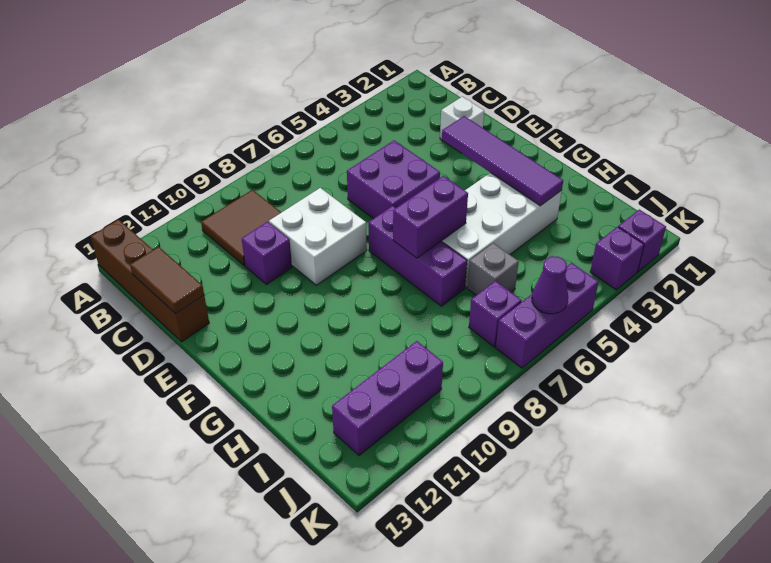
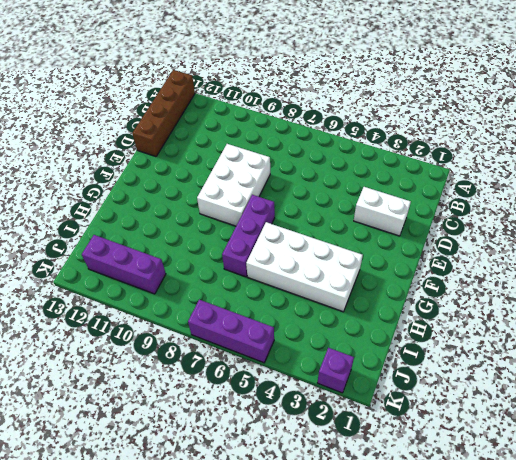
white 1x2 brick [354,187,411,236] -> white 1x1 brick [440,97,484,151]
white 2x3 brick [197,144,270,226] -> white 2x2 brick [269,188,367,285]
none -> brown 2x2 tile [201,190,281,266]
none -> purple 2x2 brick [347,141,440,219]
none -> purple 1x1 brick [242,222,292,284]

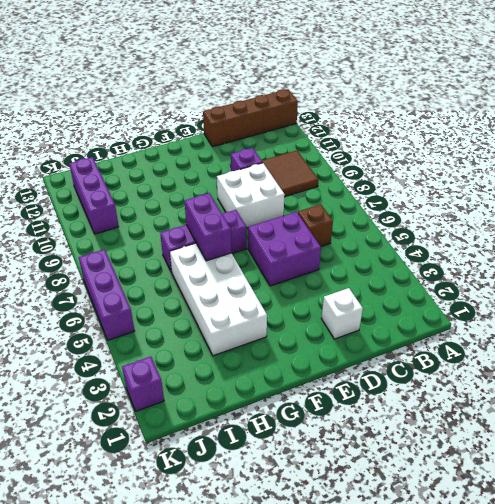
brown 1x1 brick [298,204,333,246] -> none
none -> grey 1x1 brick [467,243,519,295]
none -> purple 1x1 brick [469,281,522,347]
none -> purple 1x1 brick [590,227,644,290]

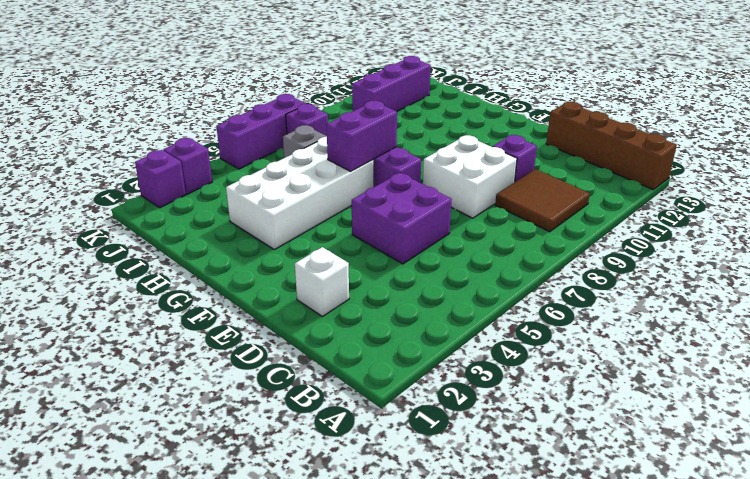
none -> brown 1x2 tile [130,247,204,314]
none -> purple 1x4 tile [442,116,563,206]
none -> purple 1x1 cone [532,256,568,314]

